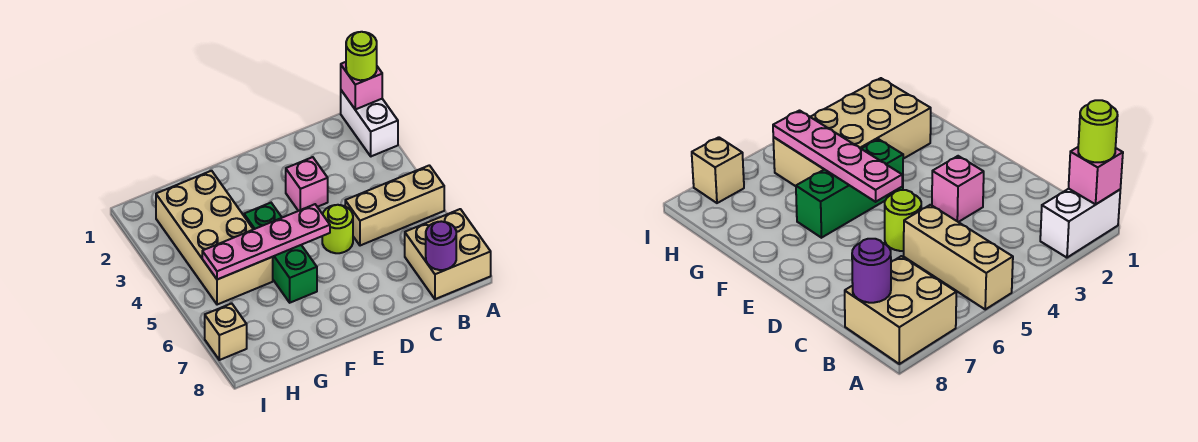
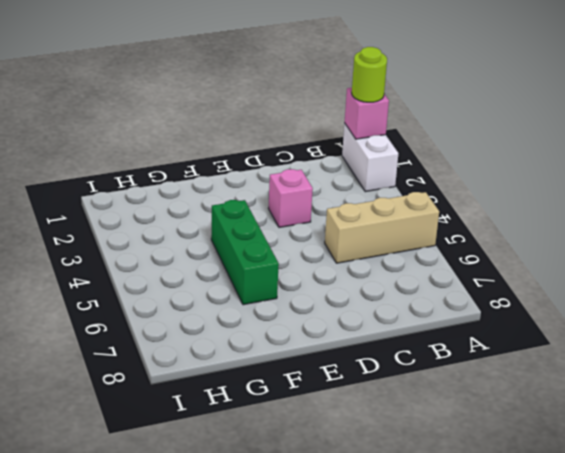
none -> tan 2x2 brick [405,209,491,299]
none -> lime 1x1 round brick [322,205,353,253]
none -> tan 2x4 brick [156,171,273,305]

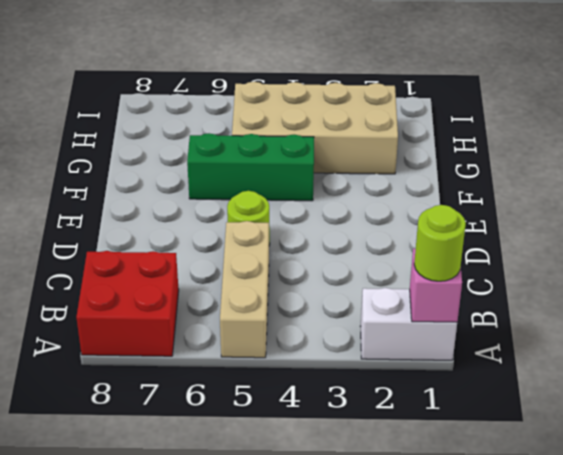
red 2x2 brick [76,251,179,356] -> tan 2x2 brick [405,209,491,299]
none -> pink 1x1 brick [286,157,328,211]
none -> tan 1x1 brick [205,303,247,360]
none -> purple 1x1 round brick [426,221,456,270]

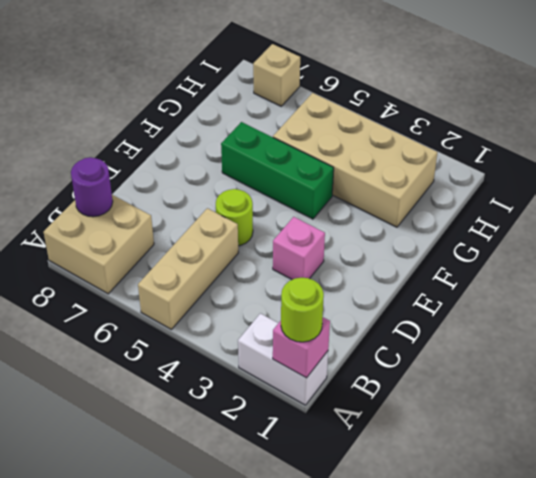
none -> pink 1x4 plate [202,204,330,280]

